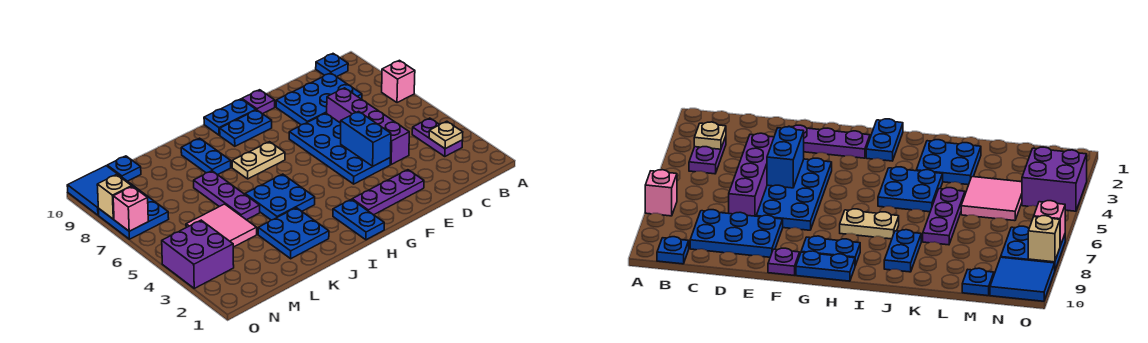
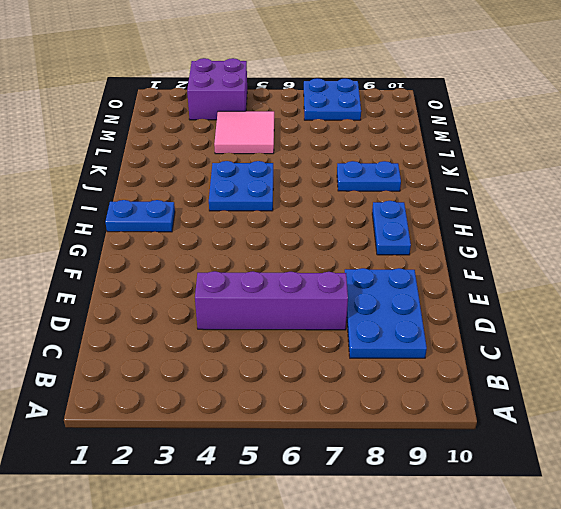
none -> pink 1x1 brick [382,60,415,103]
none -> purple 1x2 plate [412,118,463,157]
none -> blue 1x1 plate [316,54,348,77]

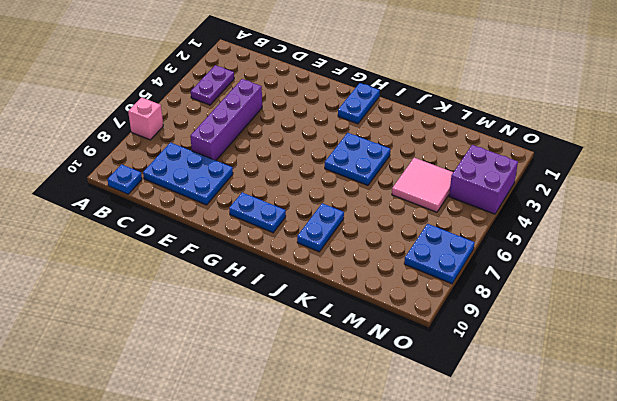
none -> purple 1x3 plate [352,170,424,215]
none -> blue 2x4 plate [289,113,390,184]
none -> purple 1x1 plate [242,90,275,114]

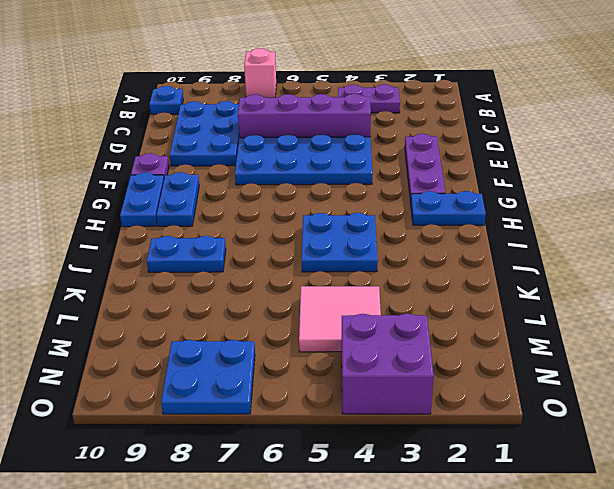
none -> tan 1x2 plate [232,142,285,179]
none -> blue 2x2 plate [258,208,329,259]
none -> purple 1x3 plate [194,171,260,220]

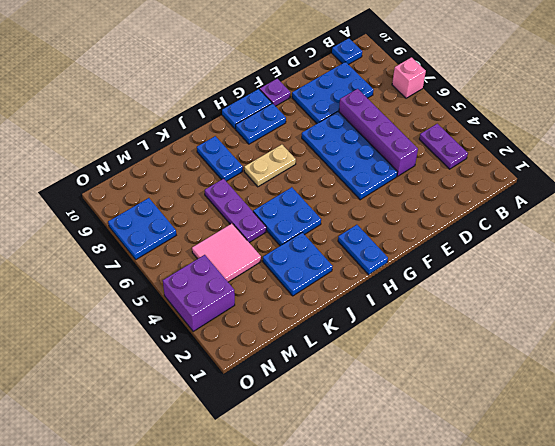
none -> purple 1x3 plate [352,170,424,215]
none -> blue 1x1 plate [107,156,141,181]
none -> blue 2x2 tile [67,166,137,215]

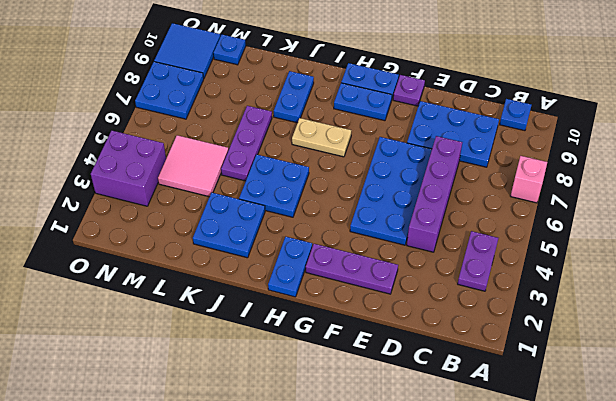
none -> tan 1x1 plate [429,121,463,149]
none -> blue 1x2 brick [341,111,391,166]
none -> pink 1x1 brick [113,186,148,231]

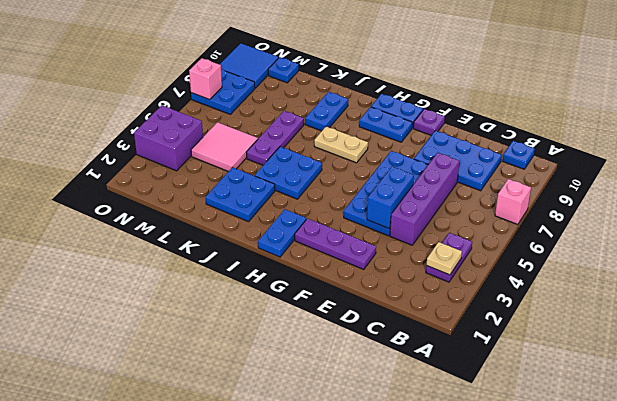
none -> tan 1x1 brick [97,175,132,219]

